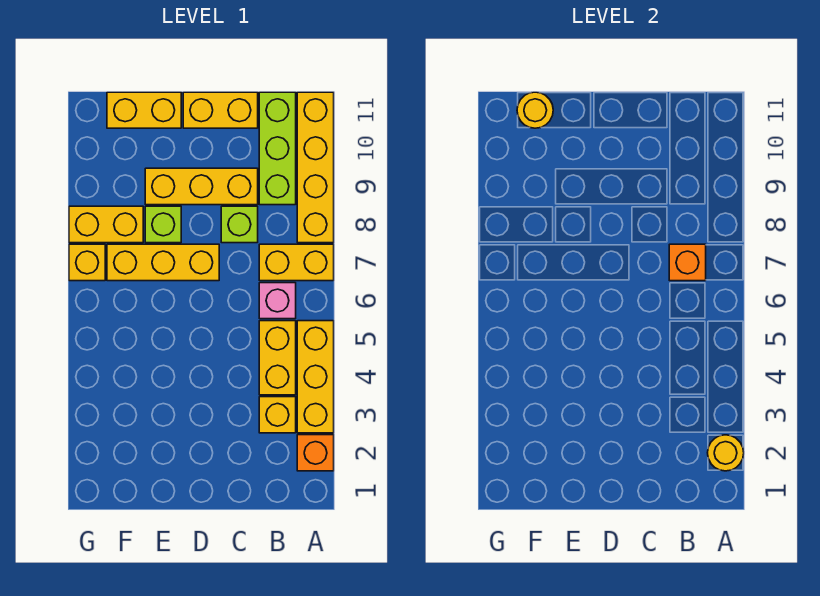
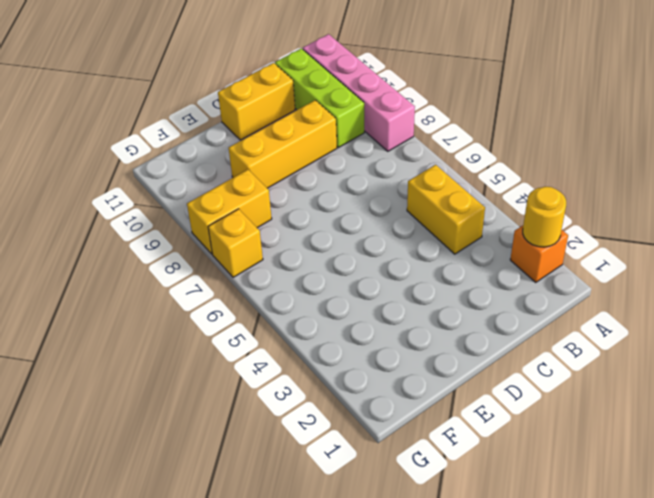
pink 1x4 brick [303,34,415,151] -> yellow 1x4 brick [297,92,334,243]
none -> yellow 1x3 brick [297,321,334,433]
none -> yellow 1x2 brick [259,244,334,281]
none -> yellow 1x1 brick [259,397,296,433]

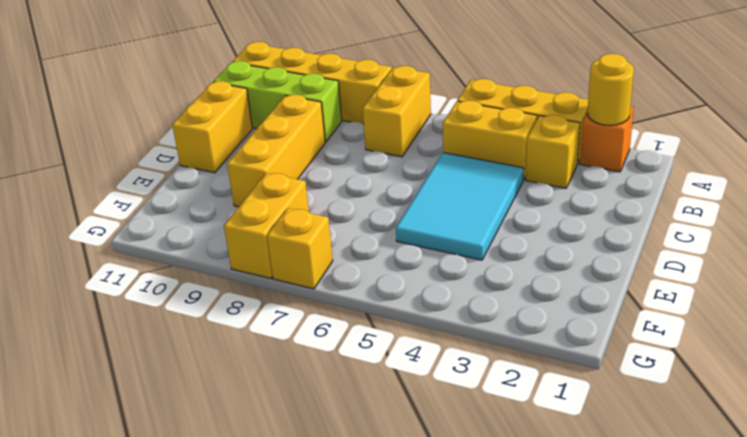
cyan 2x3 tile [396,153,524,260] -> none
none -> pink 1x1 brick [259,283,296,319]
none -> lime 1x1 brick [221,206,258,243]
none -> yellow 1x3 brick [107,244,219,281]

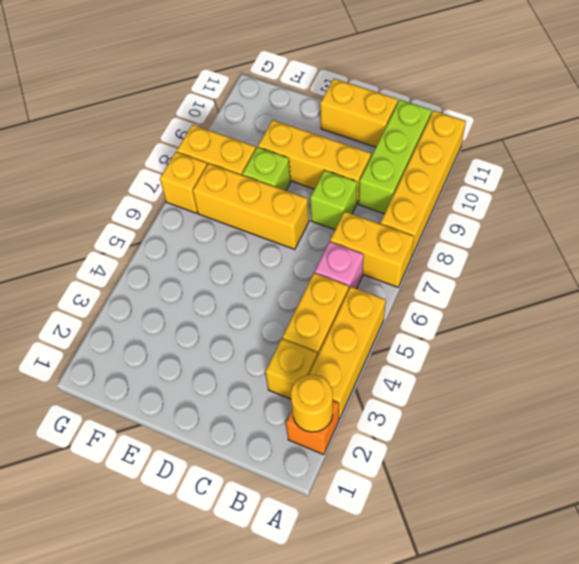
none -> yellow 1x2 brick [107,92,181,128]
none -> orange 1x1 brick [669,244,706,281]
none -> yellow 1x1 round brick [517,92,553,128]

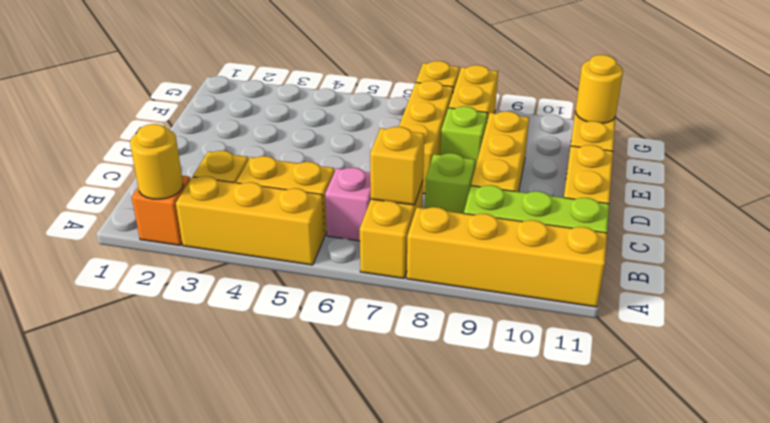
yellow 1x1 brick [370,127,424,205] -> orange 1x1 brick [669,244,706,281]

